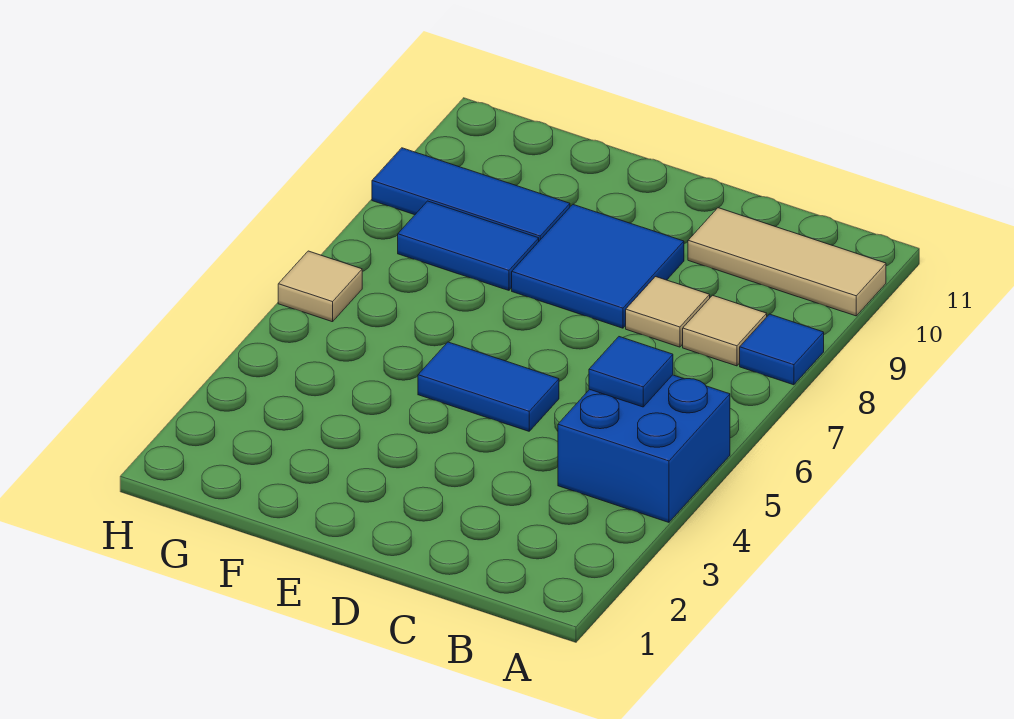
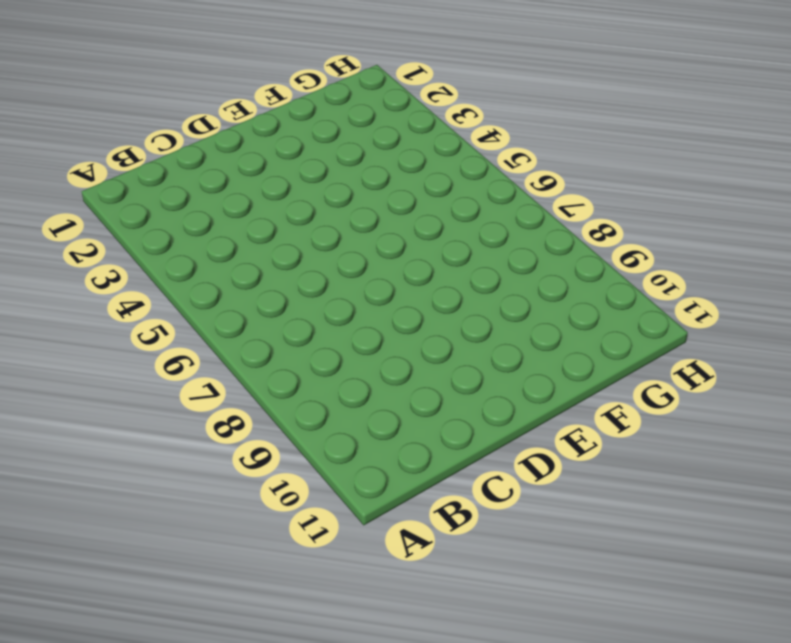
none -> blue 2x2 brick [558,375,730,522]
none -> blue 1x1 tile [740,314,824,385]

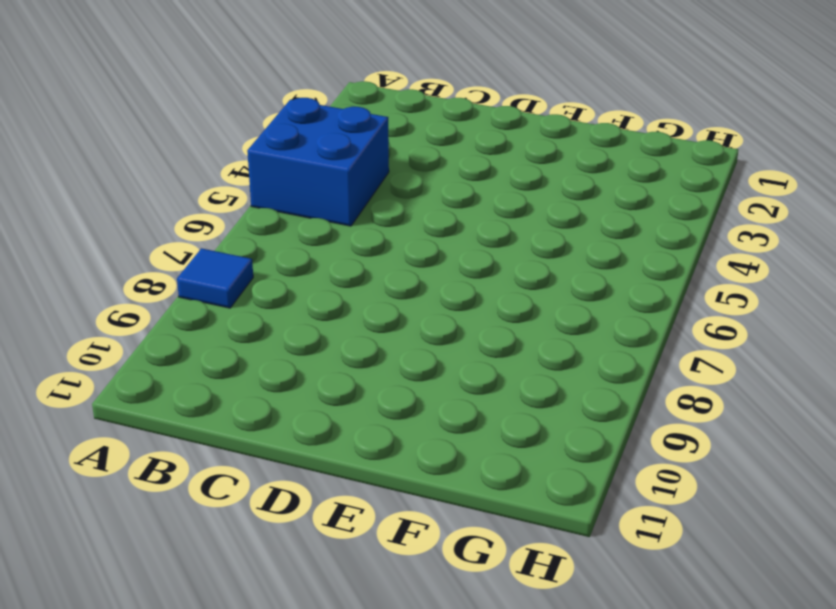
none -> tan 1x3 tile [688,208,886,316]
none -> tan 1x1 tile [683,295,767,366]

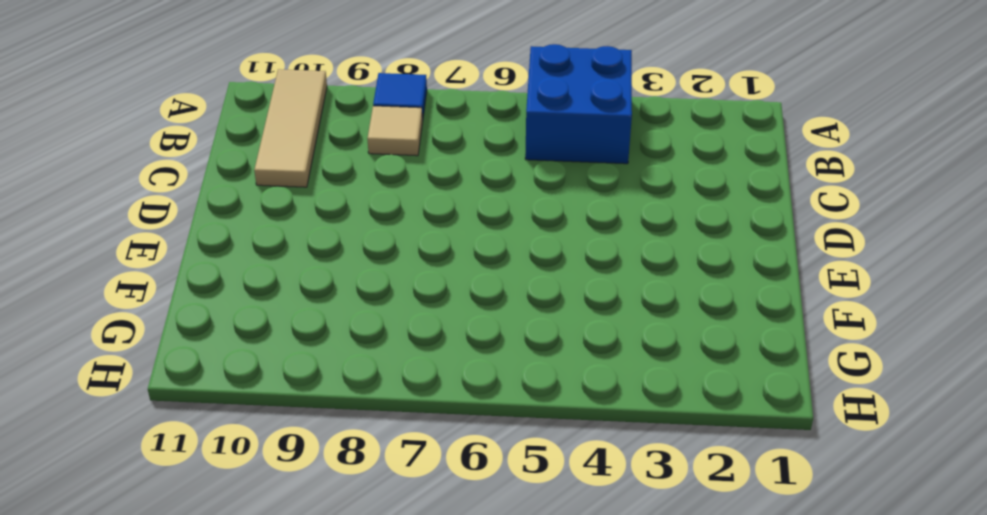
none -> tan 1x1 tile [626,277,710,347]
none -> blue 1x2 tile [418,342,559,431]

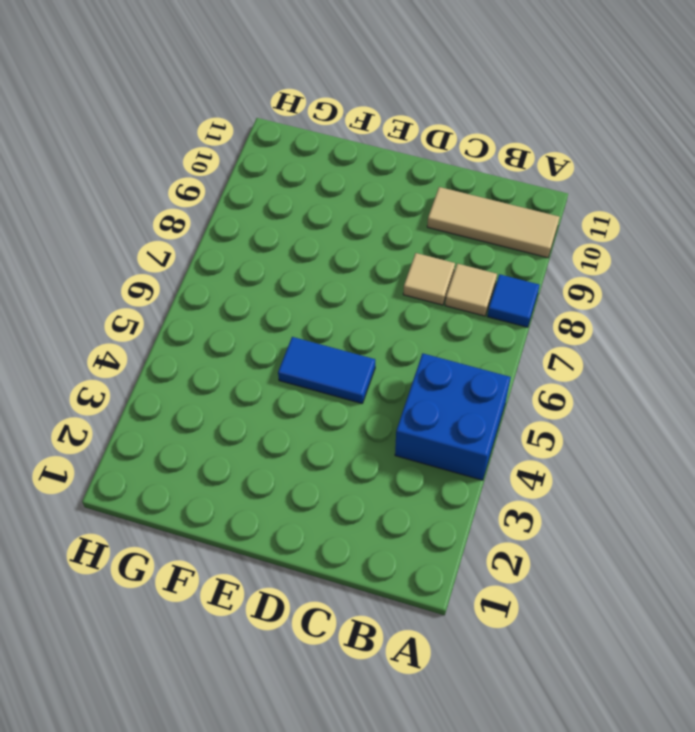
none -> blue 2x2 tile [512,204,684,328]
none -> blue 1x2 tile [398,201,539,290]

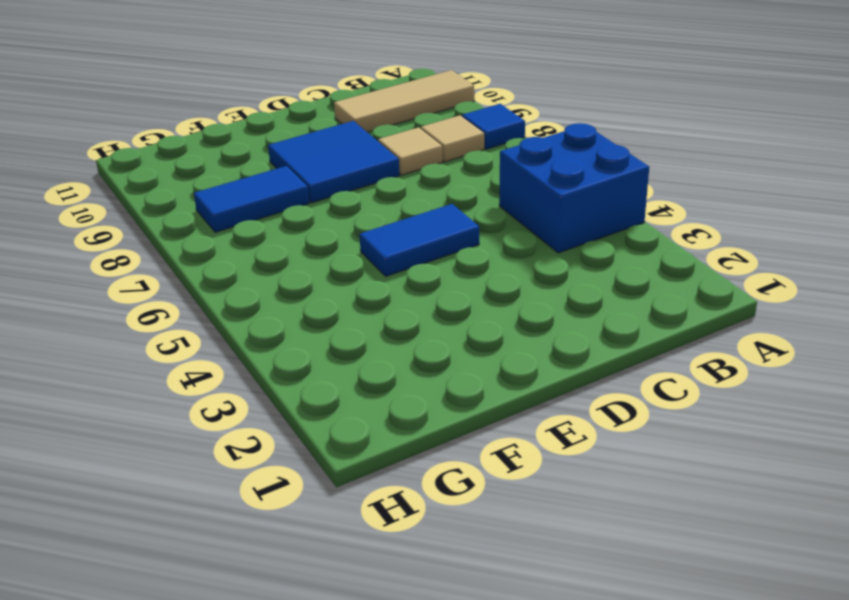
none -> blue 1x3 tile [372,148,570,241]
none -> tan 1x1 tile [278,251,362,322]

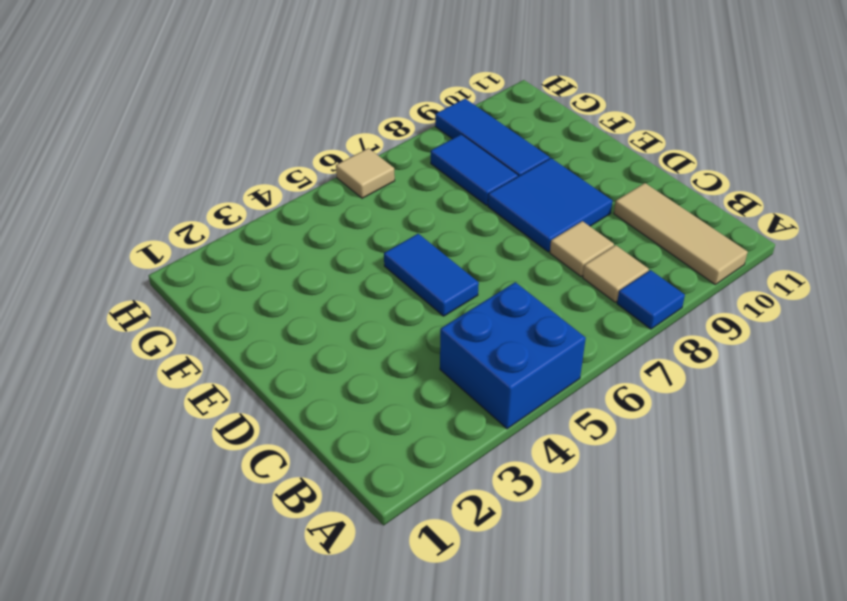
none -> blue 1x1 tile [589,337,673,407]

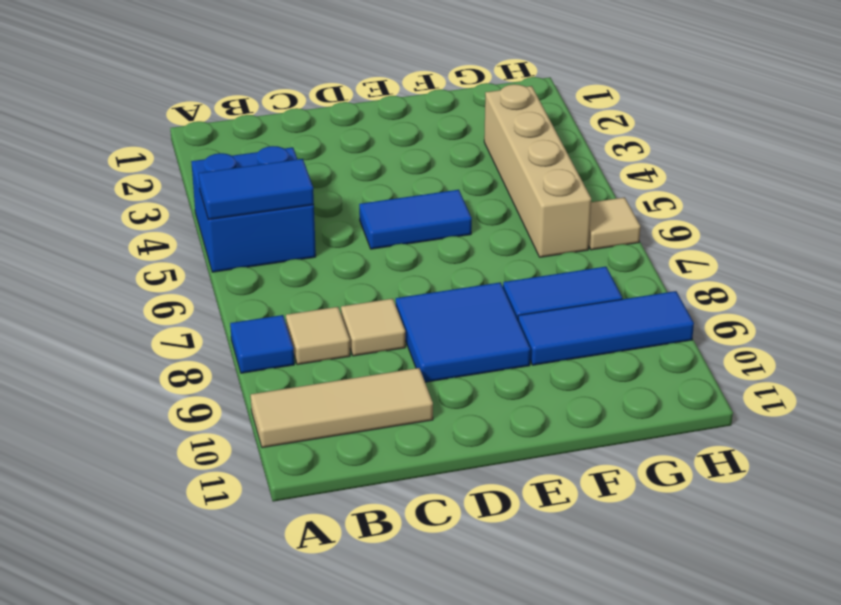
blue 1x2 tile [199,159,314,220] -> blue 1x1 tile [589,337,673,407]
tan 1x4 brick [484,84,591,257] -> none

